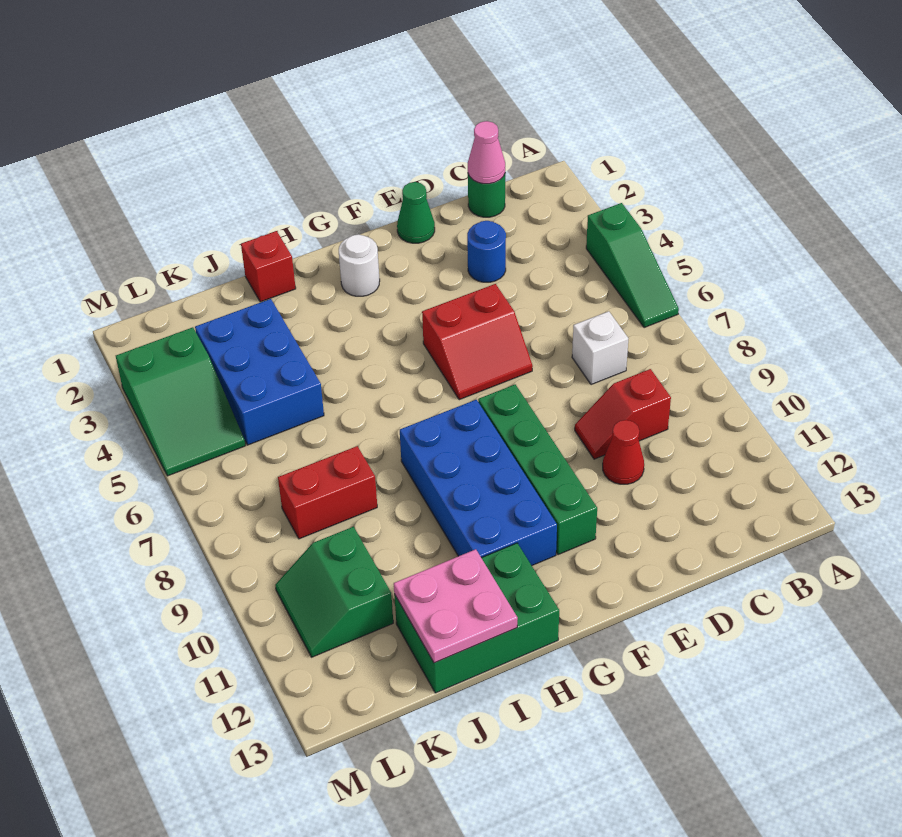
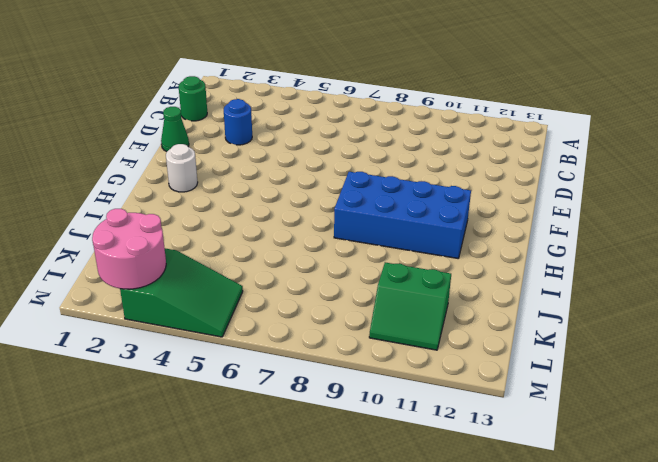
pink 2x2 round brick [92,209,166,289] -> none
none -> green 1x3 slope [586,203,679,328]
none -> white 1x1 brick [572,311,628,385]
none -> red 1x2 slope [575,369,671,459]

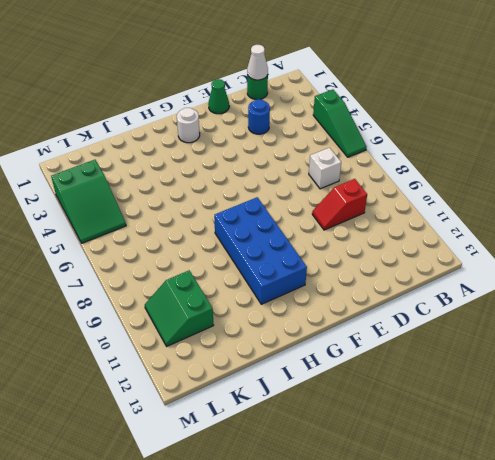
white 1x1 cone [247,45,268,80] -> pink 1x1 cone [468,121,505,184]
none -> red 1x1 cone [603,420,644,484]
none -> red 2x2 slope [422,284,533,400]
none -> green 1x4 brick [478,384,597,555]

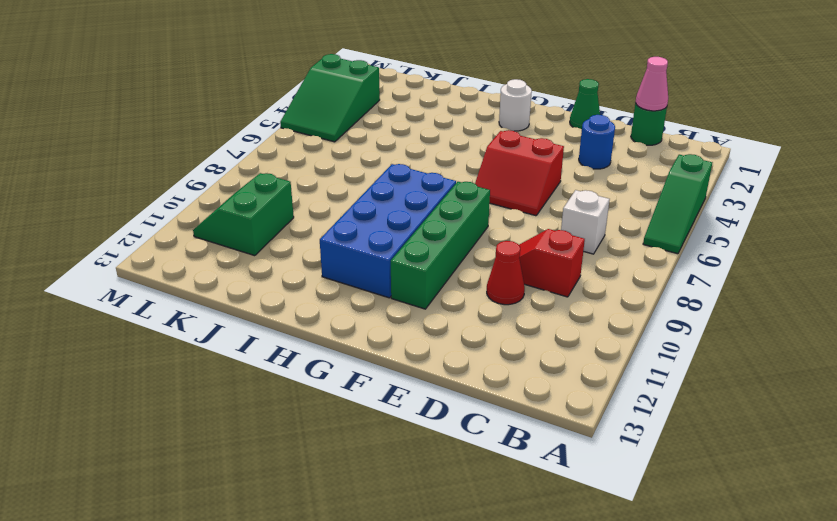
none -> green 2x3 brick [394,543,559,693]
none -> red 1x1 brick [241,231,296,302]
none -> blue 2x3 brick [195,299,324,445]

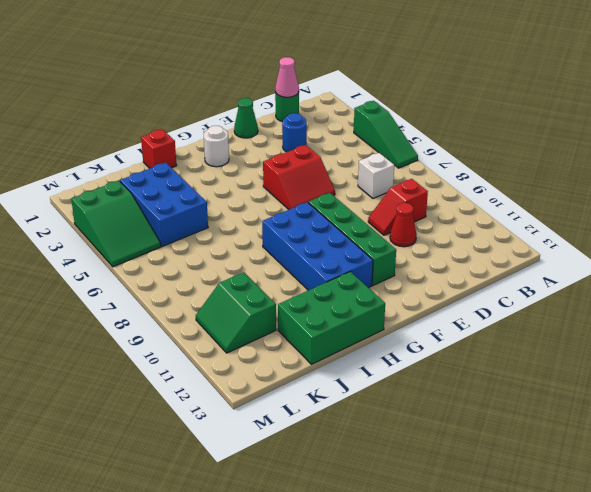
none -> red 1x2 brick [278,446,377,539]
none -> pink 2x2 plate [394,549,518,663]

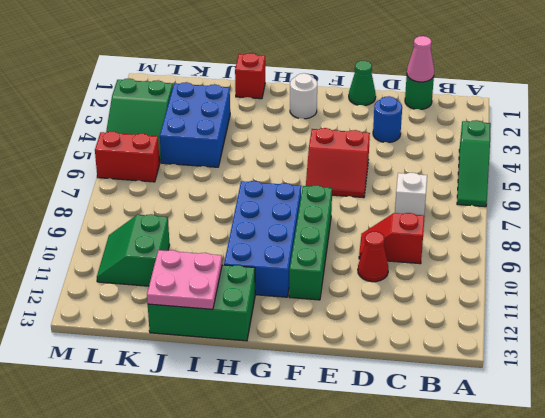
red 1x2 brick [95,132,160,182] -> red 1x2 brick moved to [278,446,377,539]

